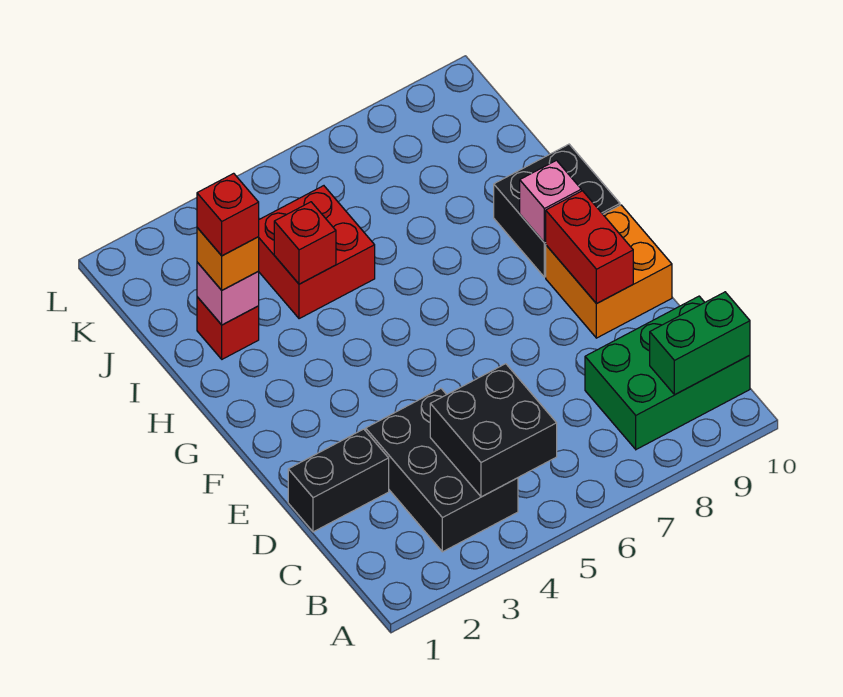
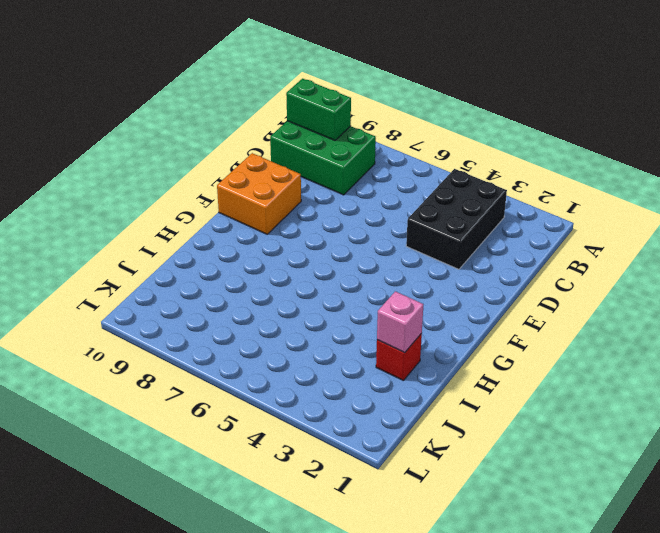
none -> black 1x2 brick [288,429,389,532]
none -> black 2x2 brick [494,144,620,277]
none -> red 2x2 brick [259,186,375,319]

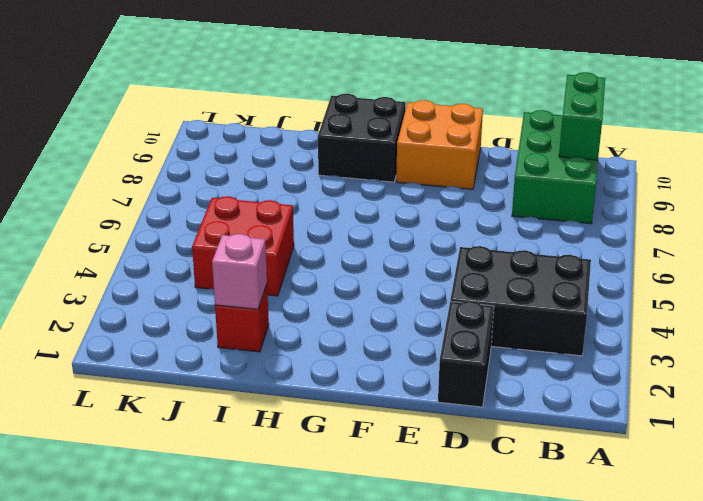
none -> black 2x2 brick [430,364,557,497]
none -> red 1x2 brick [545,191,633,304]
none -> pink 1x1 brick [520,160,581,243]

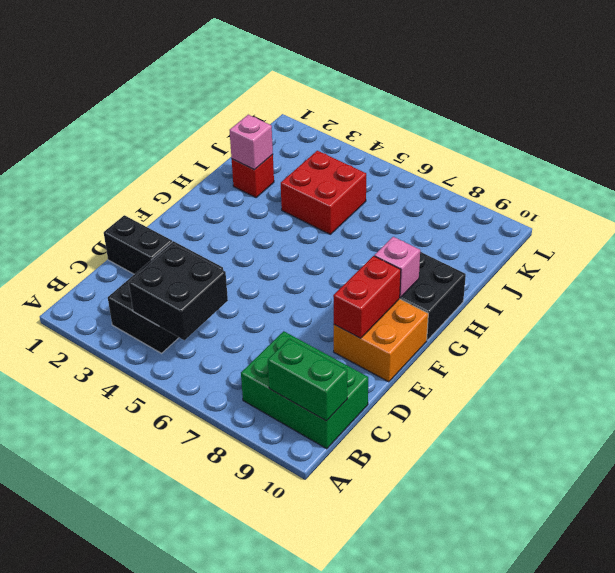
none -> red 1x1 brick [274,202,336,284]
none -> orange 1x1 brick [197,228,259,290]
none -> red 1x1 brick [197,173,259,256]

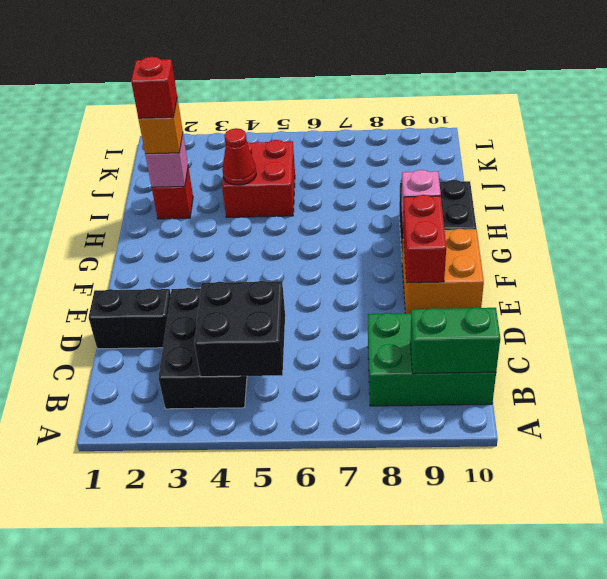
red 1x1 cone [222,128,256,185] -> red 1x1 brick [274,202,336,284]

